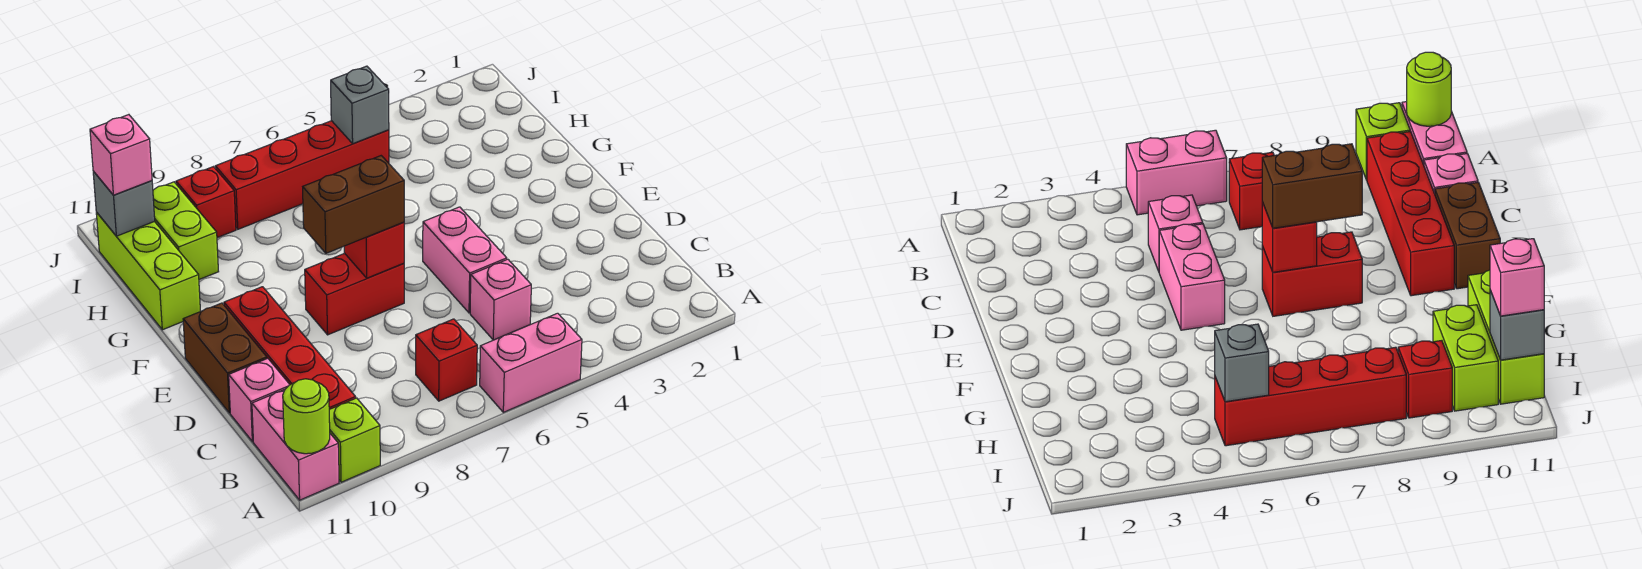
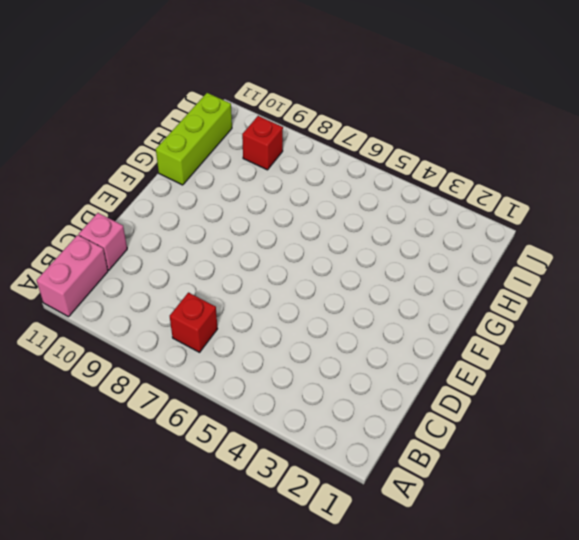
none -> pink 1x2 brick [480,313,582,412]
none -> lime 1x1 brick [329,398,380,482]
none -> red 1x4 brick [224,287,356,409]

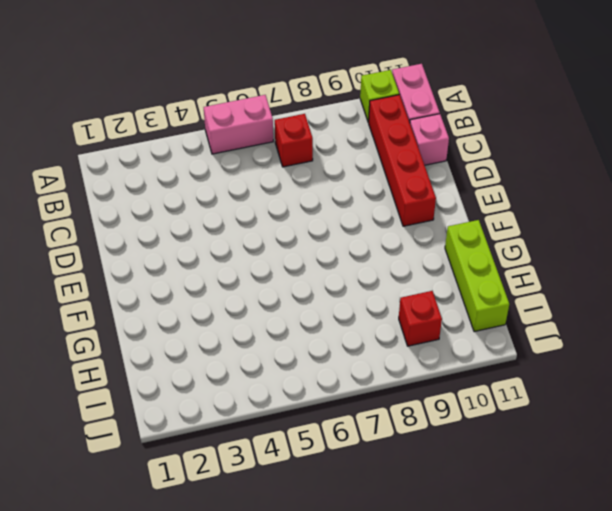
none -> pink 1x1 brick [470,259,531,340]
none -> pink 1x2 brick [423,207,507,313]
none -> brown 1x2 brick [183,303,267,413]

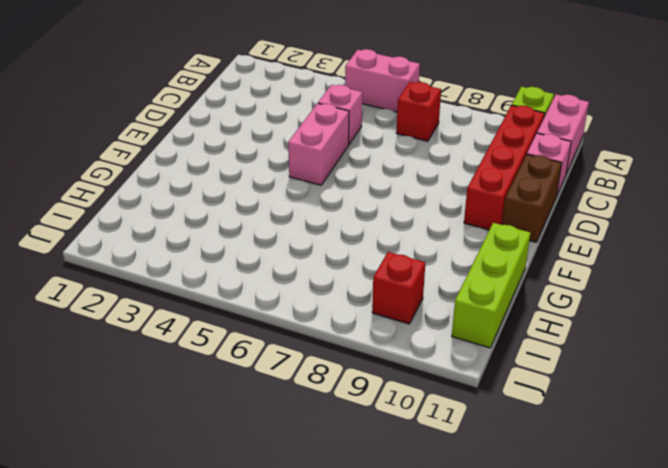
none -> red 1x2 brick [305,253,404,335]
none -> lime 1x2 brick [153,182,219,279]
none -> red 1x4 brick [215,121,389,229]

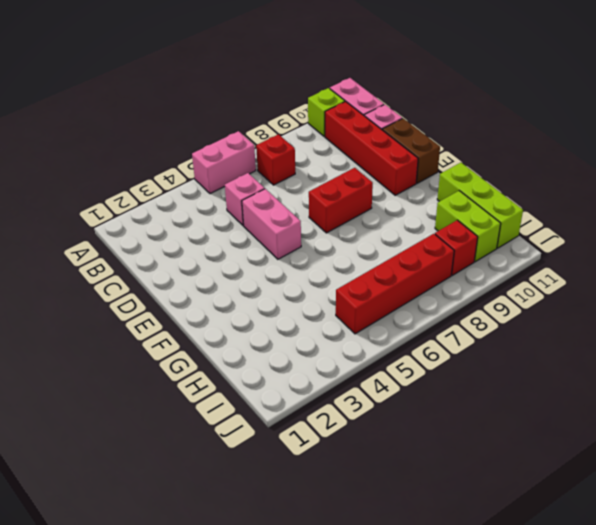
none -> lime 1x1 round brick [283,379,330,454]
none -> red 1x1 brick [344,222,404,278]
none -> grey 1x1 brick [331,66,389,143]

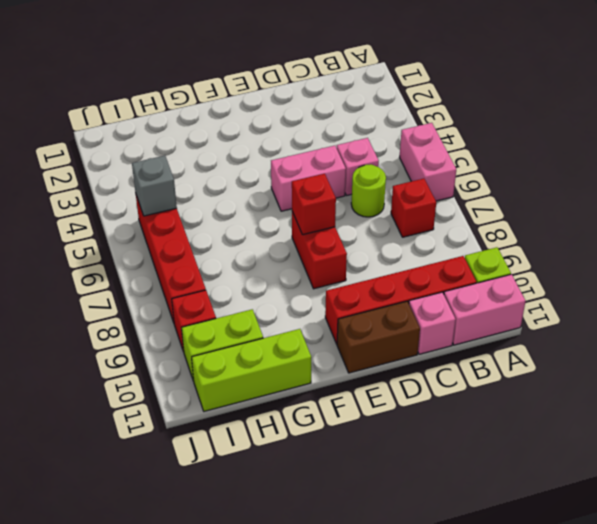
lime 1x1 round brick [351,165,386,217] -> lime 1x1 round brick moved to [283,379,330,454]
none -> grey 1x1 brick [93,171,155,236]
none -> brown 1x2 brick [303,156,404,253]
none -> pink 1x1 brick [90,115,152,195]

